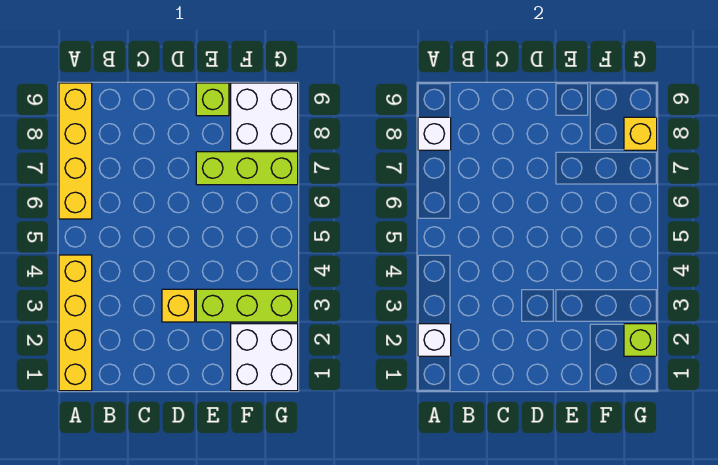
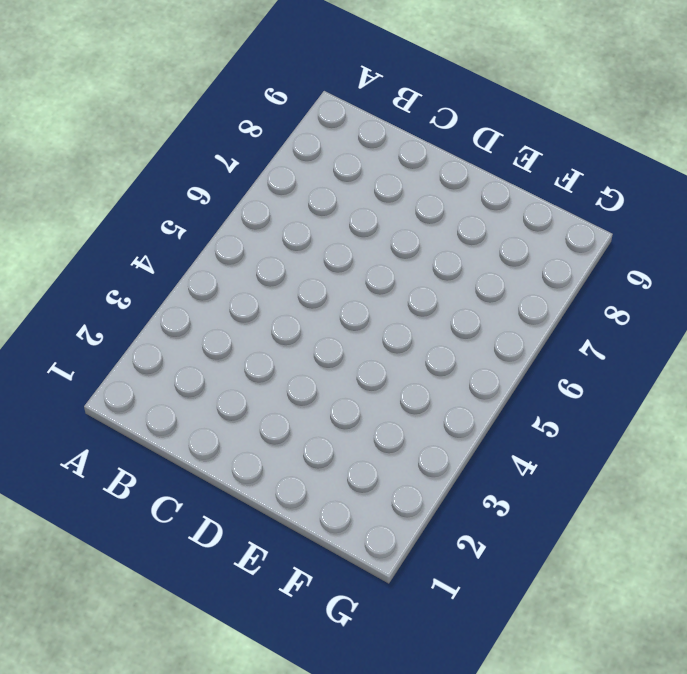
none -> yellow 1x4 brick [59,255,92,391]
none -> yellow 1x4 brick [59,83,92,219]
none -> yellow 1x1 brick [162,289,195,322]

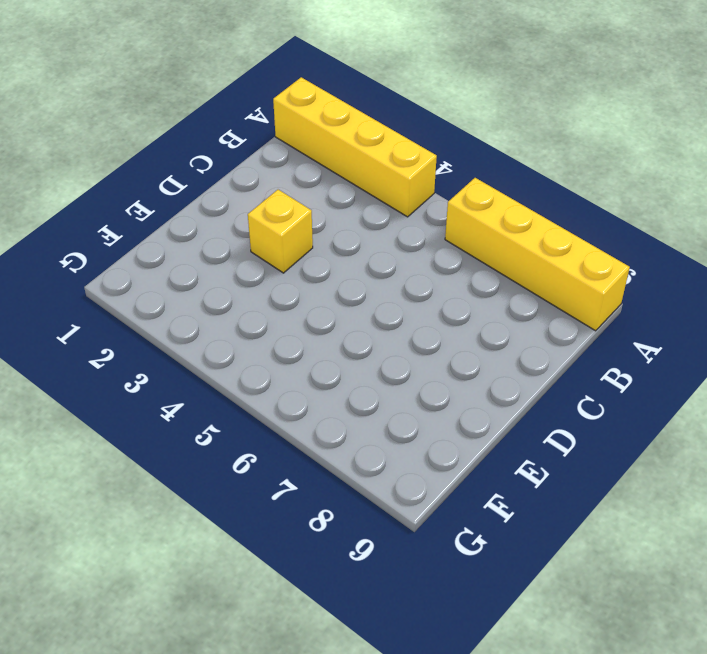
none -> lime 1x3 brick [196,289,298,322]
none -> lime 1x3 brick [196,152,298,185]
none -> lime 1x1 brick [196,83,229,116]

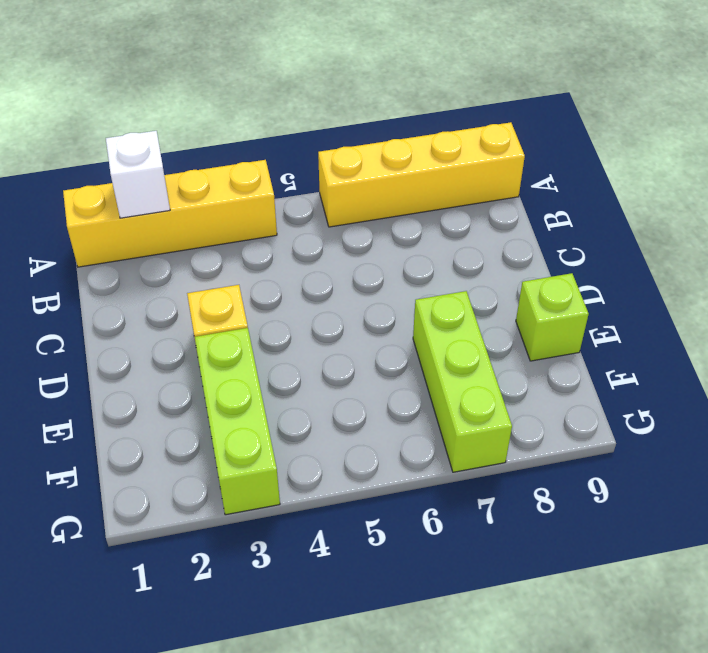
none -> white 2x2 brick [231,324,298,391]
none -> white 2x2 brick [231,83,298,150]
none -> white 1x1 brick [418,117,451,150]

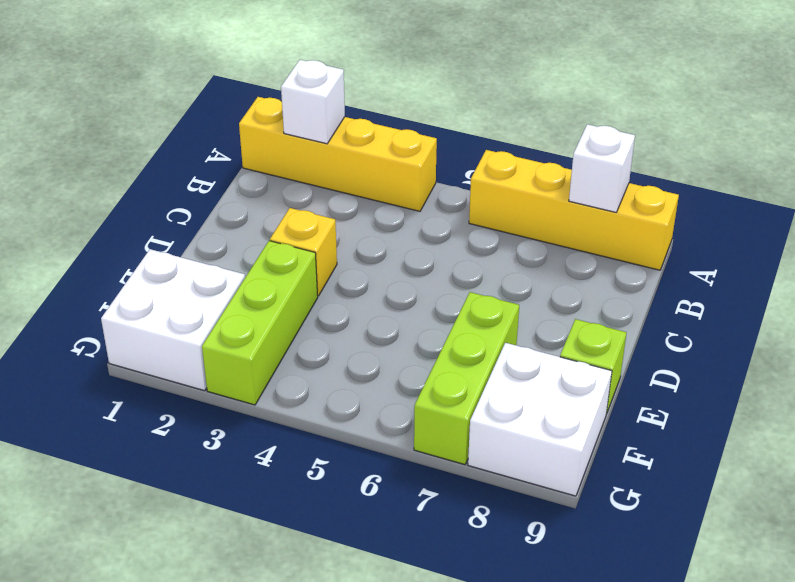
none -> lime 1x1 brick [624,324,657,356]
none -> yellow 1x1 brick [624,117,657,150]

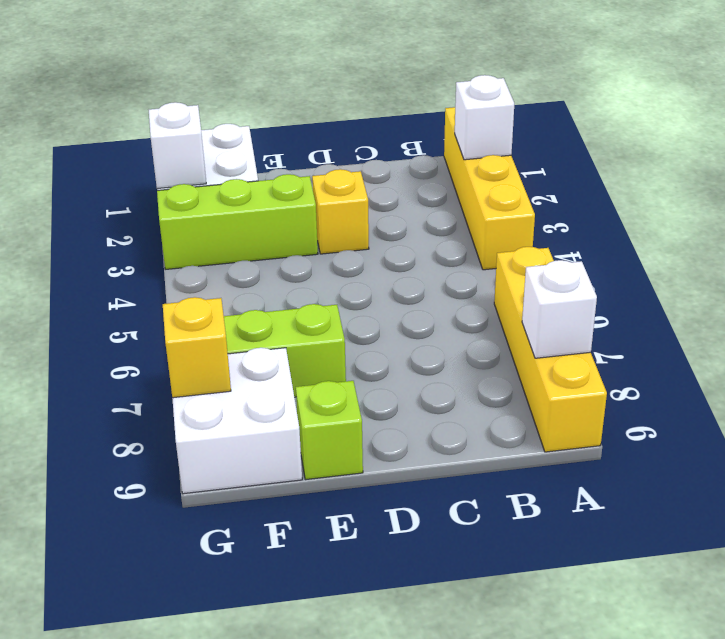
white 1x1 brick [149,102,206,189] -> lime 1x1 brick [624,324,657,356]

